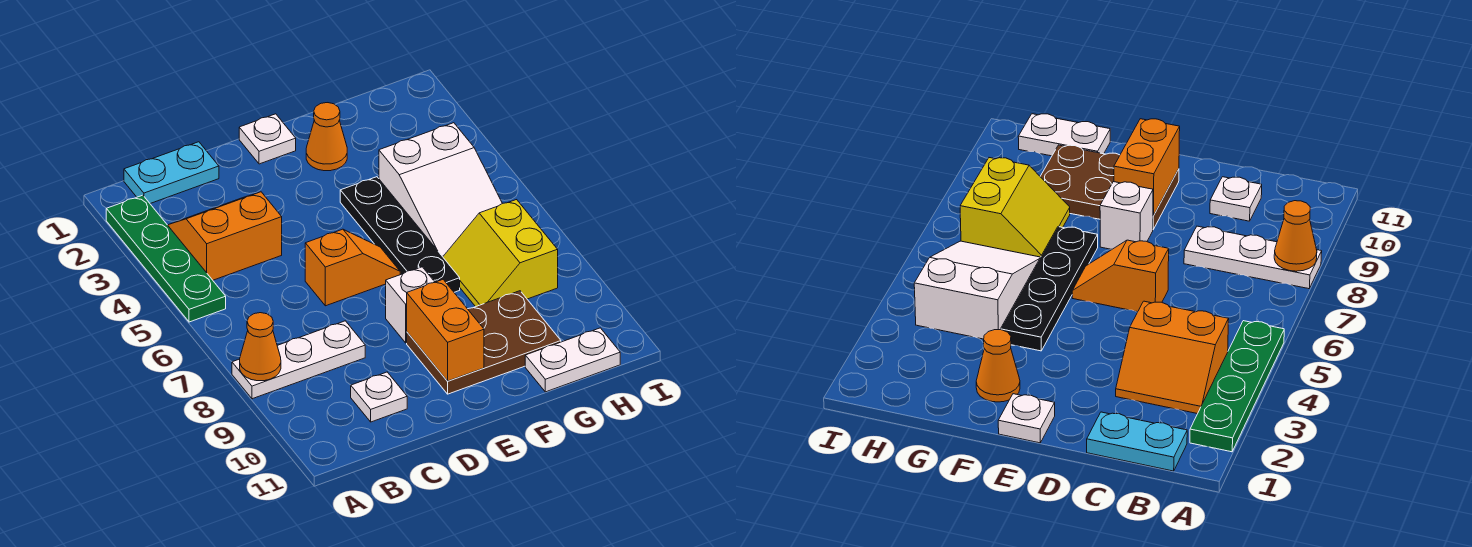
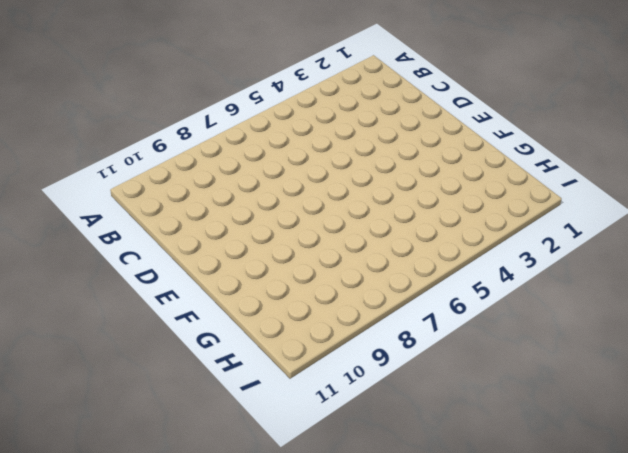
none -> green 1x4 plate [106,195,226,322]
none -> white 1x3 plate [232,321,365,399]
none -> cyan 1x2 plate [124,142,219,204]

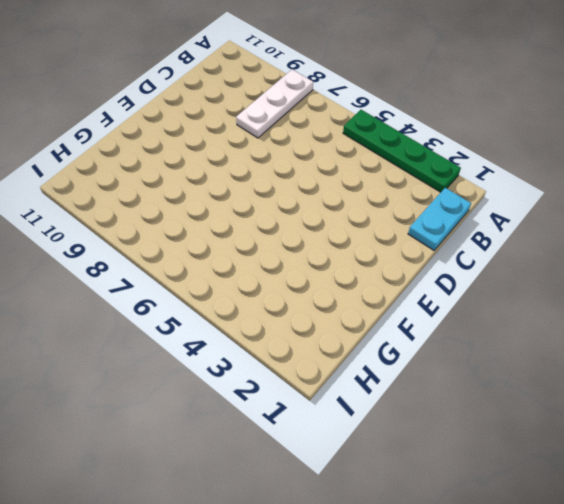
none -> orange 2x2 slope [168,192,282,280]
none -> white 1x1 plate [351,372,407,422]
none -> orange 1x2 slope [305,229,400,306]

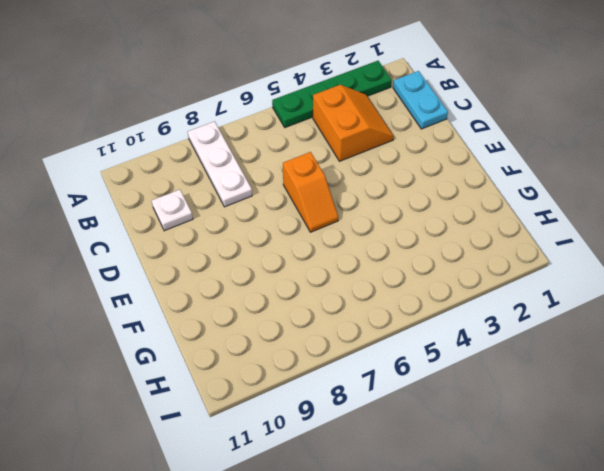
none -> white 1x1 plate [239,114,296,164]
none -> white 1x1 brick [386,267,435,343]
none -> brown 2x3 plate [407,291,561,394]

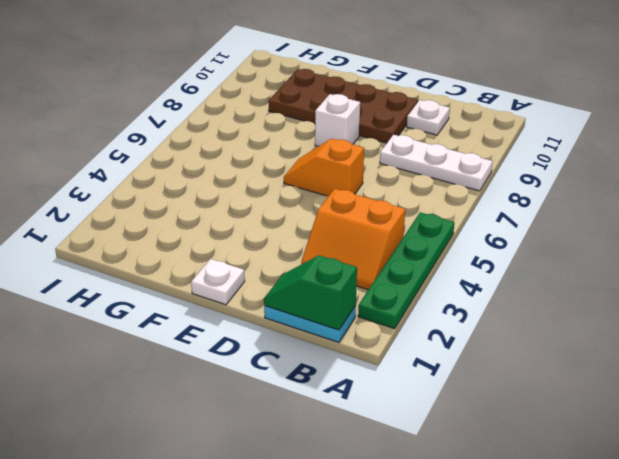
green 1x2 slope [264,255,357,330] -> none
brown 2x4 plate [269,69,418,143] -> brown 2x3 plate [407,291,561,394]
none -> orange 1x1 cone [306,103,347,171]
none -> black 1x4 plate [340,177,460,292]
none -> white 2x3 slope [379,123,502,256]

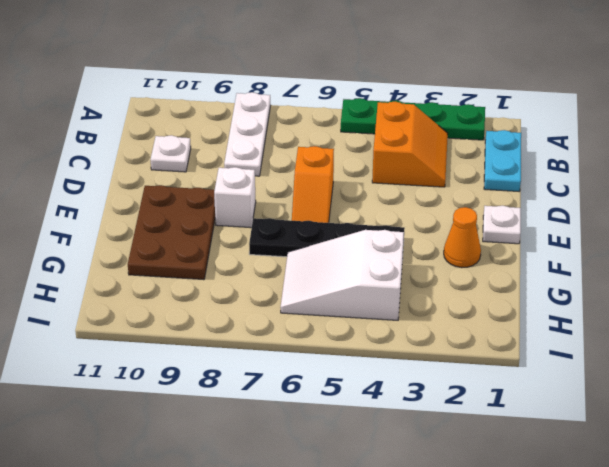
none -> yellow 2x2 slope [443,200,558,307]
none -> white 1x2 plate [525,328,620,392]
none -> orange 1x1 cone [240,313,281,381]

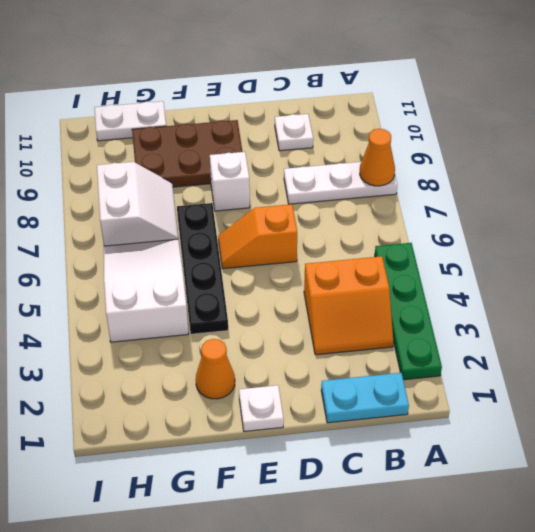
white 2x2 slope [97,162,178,246] -> yellow 2x2 slope [443,200,558,307]
none -> orange 1x2 brick [407,280,484,381]

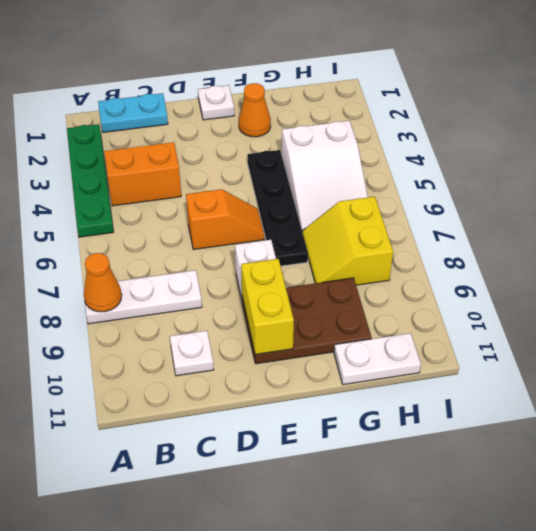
yellow 1x2 brick [241,259,294,355] -> orange 1x2 brick [407,280,484,381]

